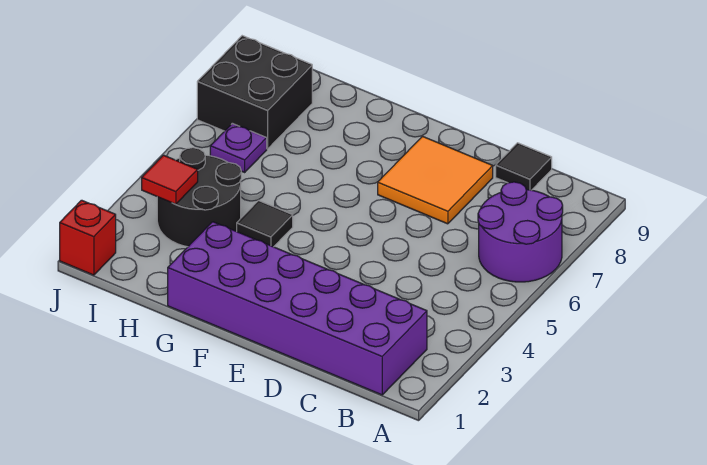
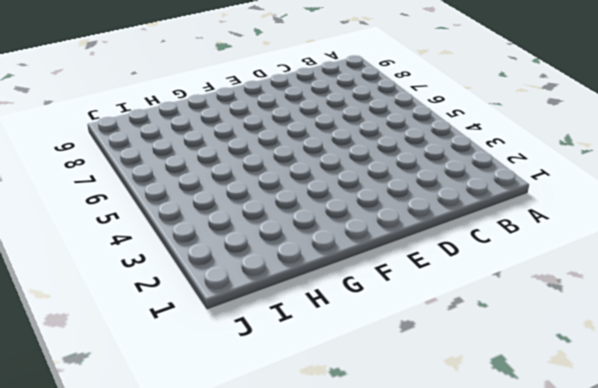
none -> purple 2x2 round brick [478,182,563,282]
none -> purple 2x6 brick [168,222,427,395]

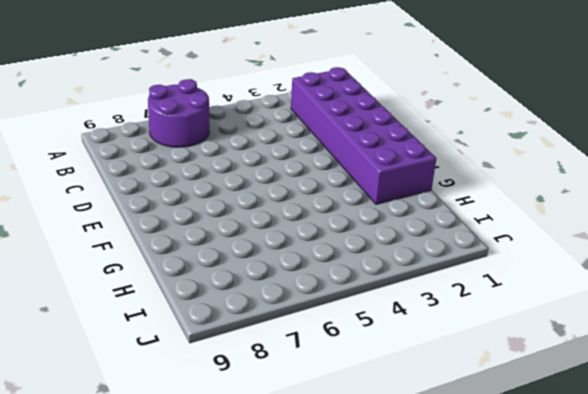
none -> black 1x1 tile [496,143,552,190]
none -> orange 2x2 tile [378,136,493,224]

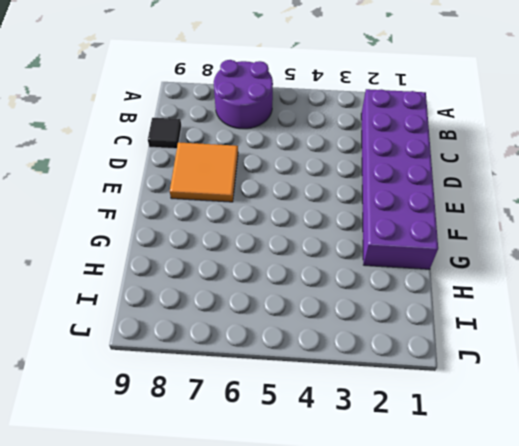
none -> black 1x1 tile [237,201,293,247]
none -> black 2x2 round brick [157,148,241,247]

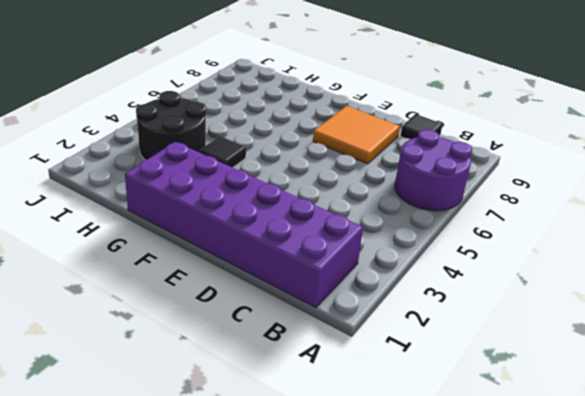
none -> purple 1x1 plate [210,123,267,172]
none -> black 2x2 brick [197,36,312,149]

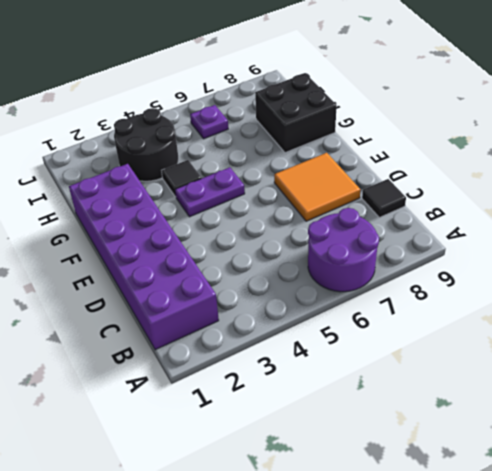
purple 1x2 plate [175,167,245,217] -> none
black 2x2 brick [255,73,337,153] -> black 2x2 brick moved to [197,36,312,149]
none -> red 1x1 brick [60,200,116,275]
none -> red 1x1 tile [142,155,198,204]

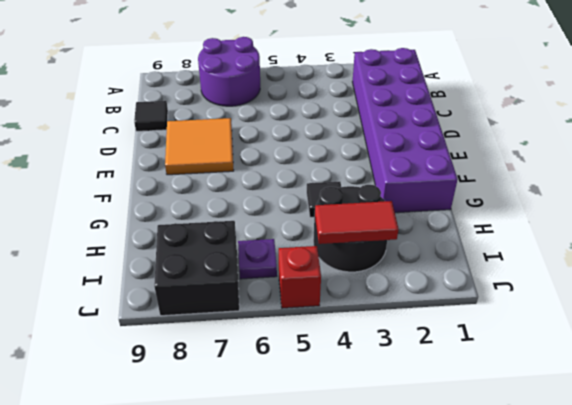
red 1x2 tile [315,201,399,244] -> red 1x1 tile [142,155,198,204]
red 1x1 brick [279,246,321,308] -> red 1x1 brick moved to [60,200,116,275]

